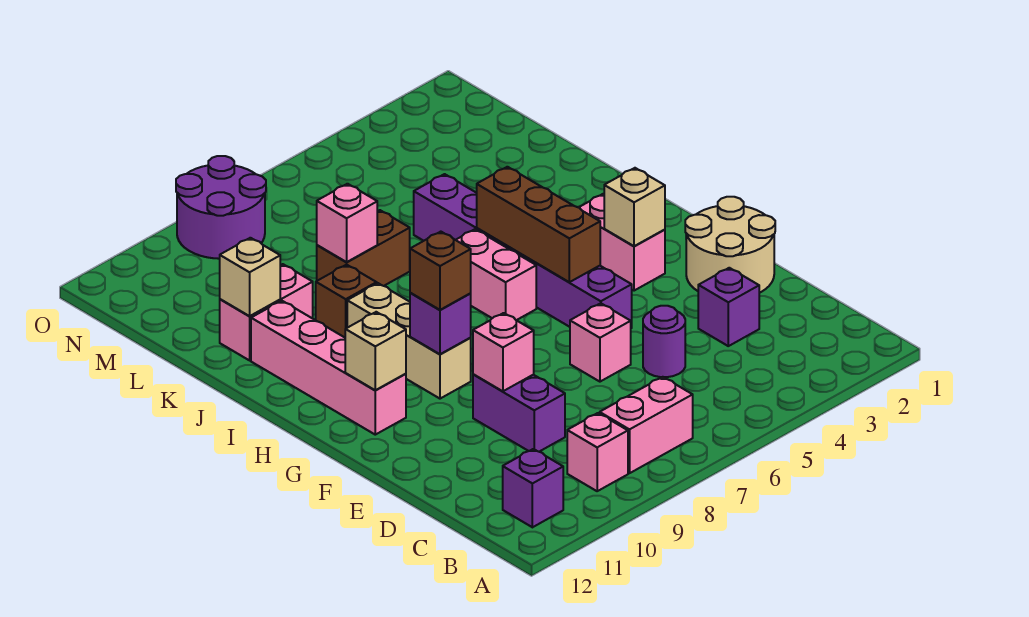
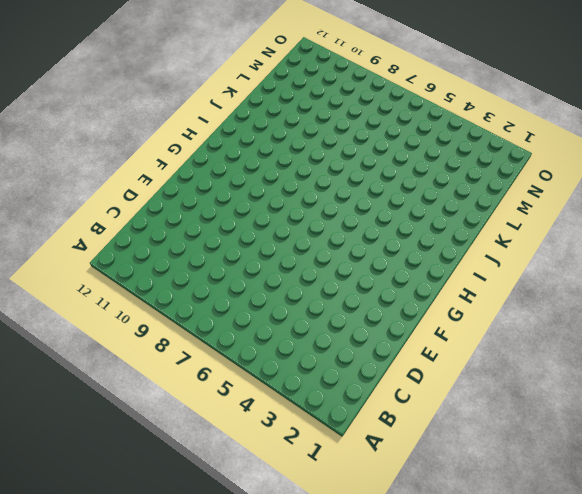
none -> pink 1x2 brick [600,377,693,473]
none -> pink 1x1 brick [567,413,628,491]
none -> purple 1x1 brick [503,449,563,527]

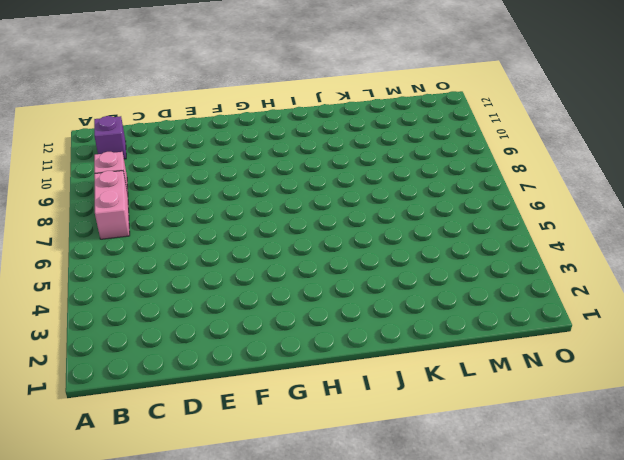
none -> purple 1x1 brick [698,268,759,346]
none -> purple 1x1 round brick [643,306,685,377]
none -> purple 1x2 brick [473,374,565,452]

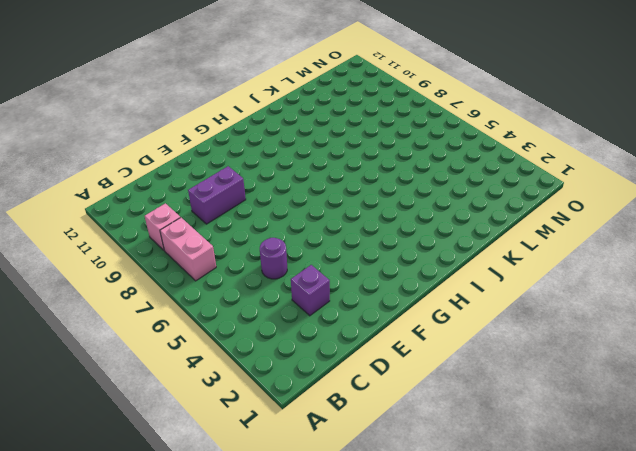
none -> purple 1x1 brick [503,449,563,527]
none -> tan 2x2 round brick [685,197,775,293]
none -> pink 1x1 brick [570,303,631,382]

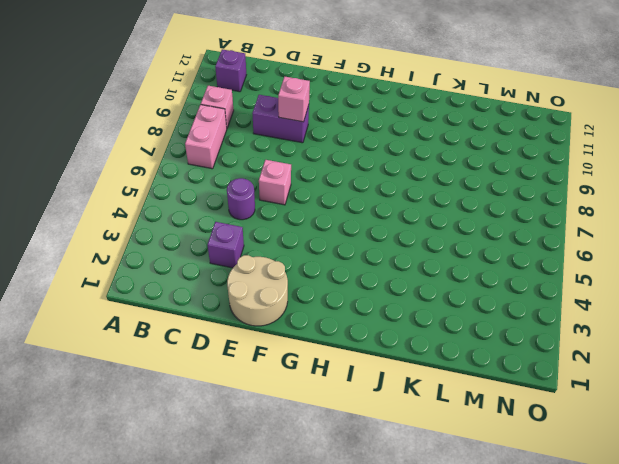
none -> purple 1x6 brick [414,174,632,328]
none -> pink 1x2 brick [579,194,665,291]
none -> tan 1x3 brick [347,283,471,399]

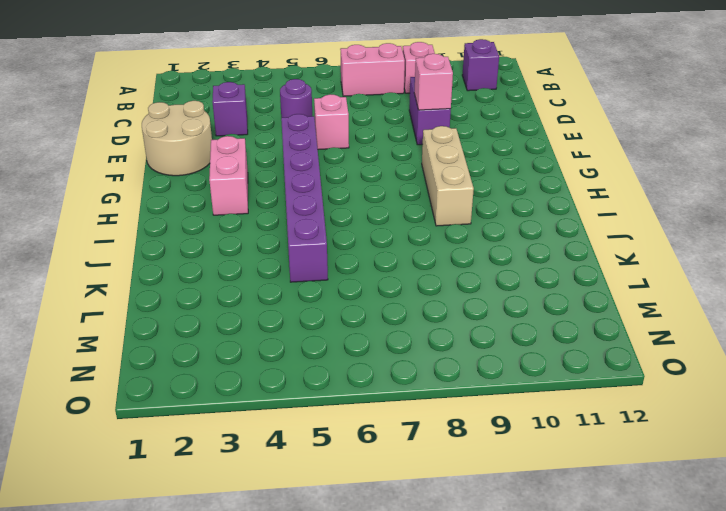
none -> pink 1x4 brick [251,301,406,435]
none -> pink 1x2 brick [456,229,536,320]
none -> brown 1x1 brick [316,265,377,337]

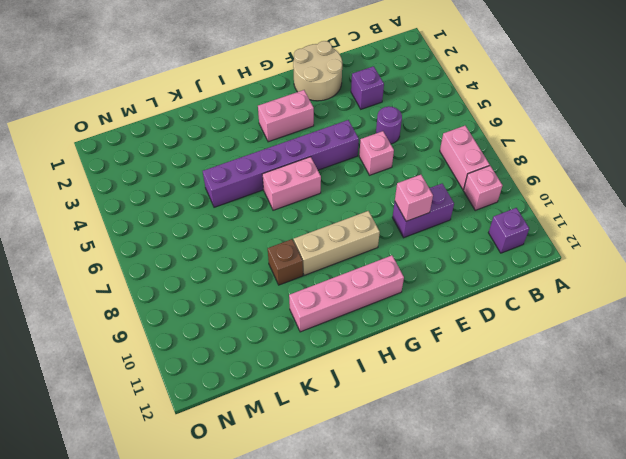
none -> brown 1x2 brick [317,210,410,286]
none -> pink 1x2 brick [220,264,313,360]
none -> purple 2x2 round brick [176,156,266,259]

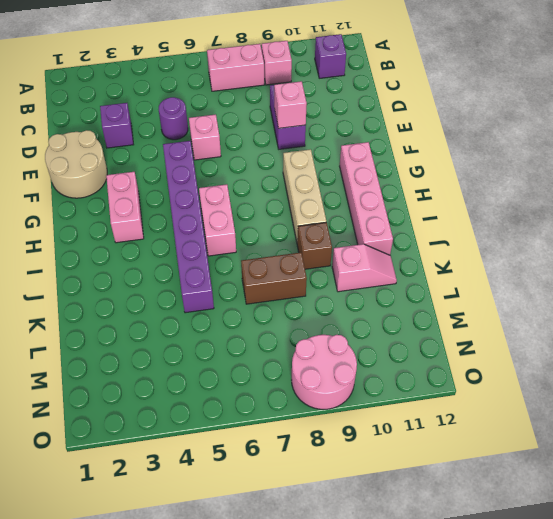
pink 1x2 slope [332,244,397,292] -> pink 1x2 brick [220,264,313,360]
pink 2x2 round brick [292,335,357,409] -> purple 2x2 round brick [176,156,266,259]
none -> tan 1x1 brick [604,168,665,246]
none -> brown 1x3 brick [477,167,600,282]
none -> purple 1x1 brick [410,293,471,354]

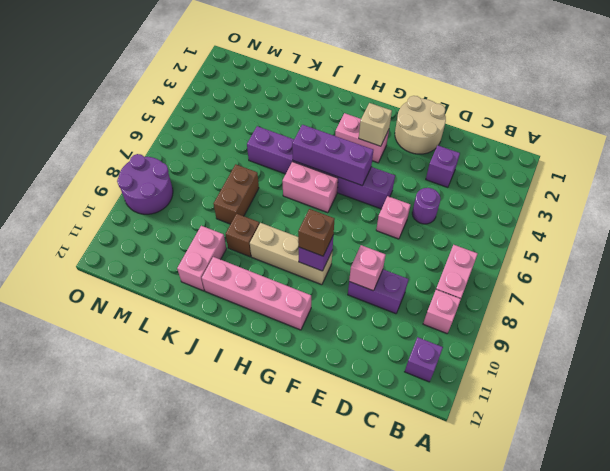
purple 1x3 brick [292,125,373,186] -> brown 1x3 brick [477,167,600,282]
none -> tan 1x1 brick [345,312,406,390]
none -> pink 1x1 brick [317,184,377,262]
none -> tan 1x1 brick [220,238,280,316]

